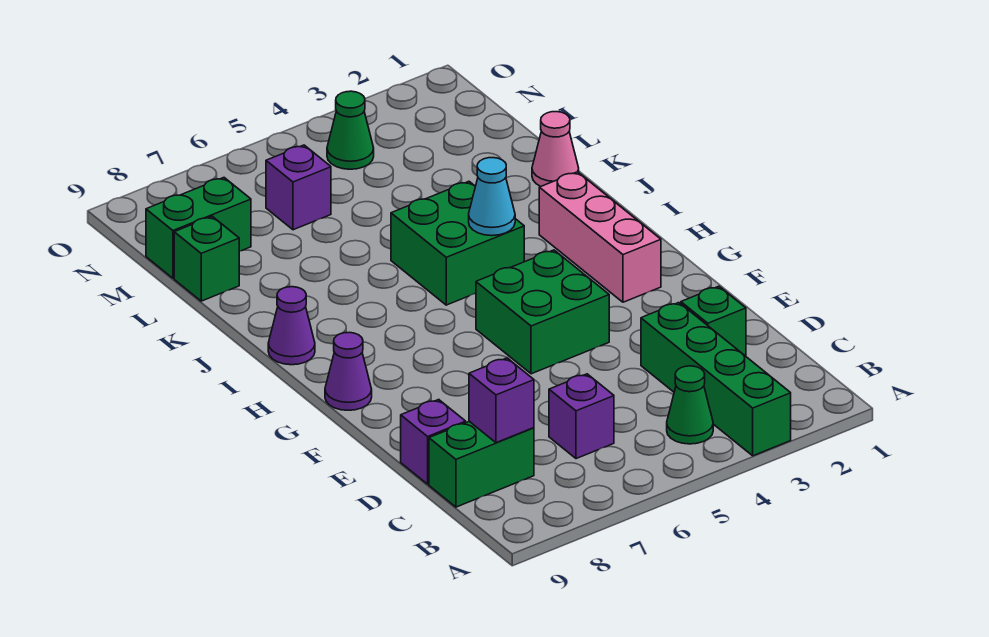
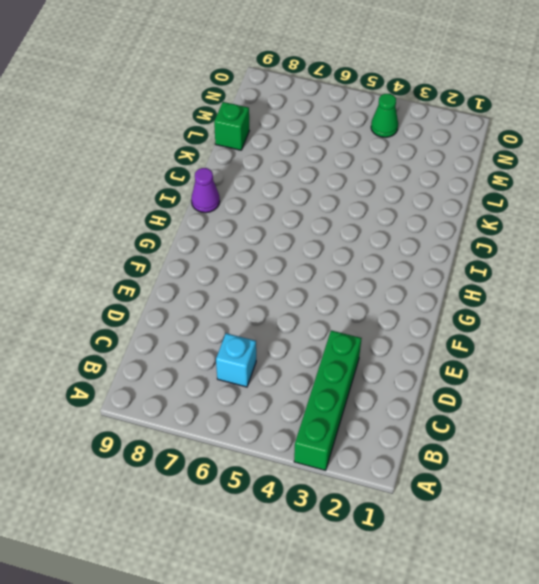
cyan 1x1 brick [216,333,256,387] -> purple 1x1 brick [549,374,614,459]
none -> green 1x1 cone [667,366,713,444]
none -> green 1x2 brick [429,421,534,507]
none -> green 1x1 brick [681,286,746,356]

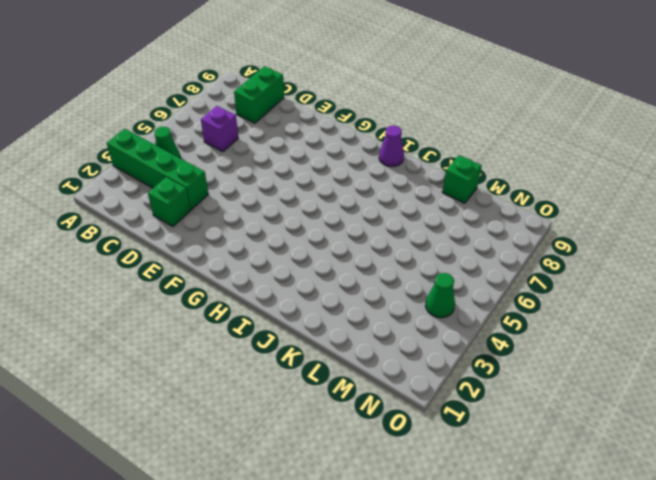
none -> purple 1x1 brick [401,400,466,484]
none -> green 2x2 brick [476,250,609,374]
none -> pink 1x3 brick [539,172,661,302]

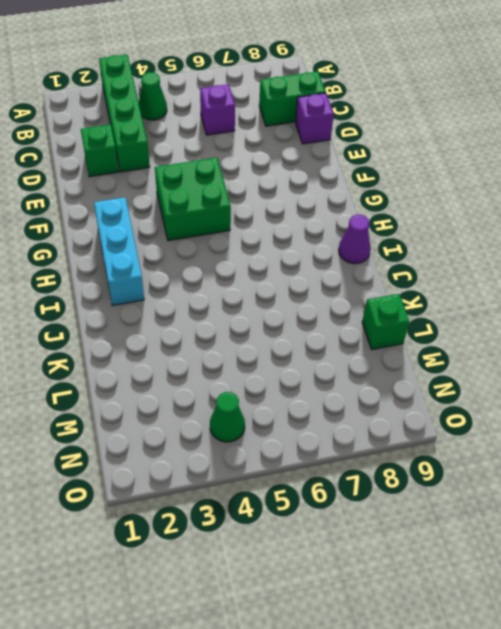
cyan 1x3 brick [94,198,144,306] -> pink 1x3 brick [539,172,661,302]
none -> purple 1x1 cone [325,332,372,410]
none -> green 2x2 brick [391,181,524,305]
none -> pink 1x1 cone [532,112,579,187]

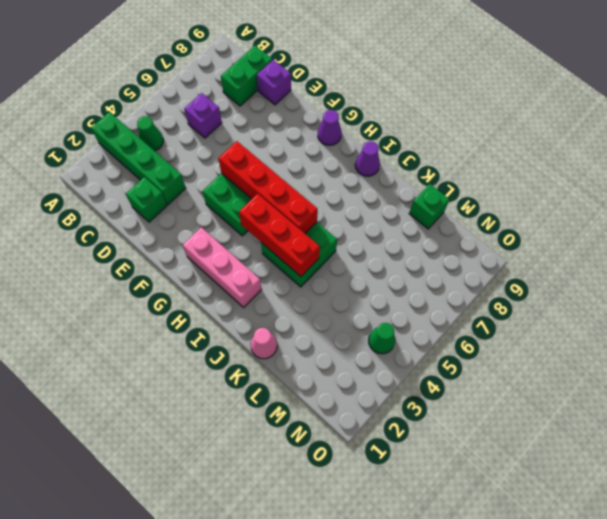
red 1x4 brick [218,141,318,234] -> none
red 1x3 brick [239,194,320,276] -> cyan 1x1 cone [469,158,515,236]
none -> purple 1x1 brick [266,145,331,230]
none -> green 1x2 brick [146,178,251,278]
none -> purple 1x1 brick [469,358,534,443]

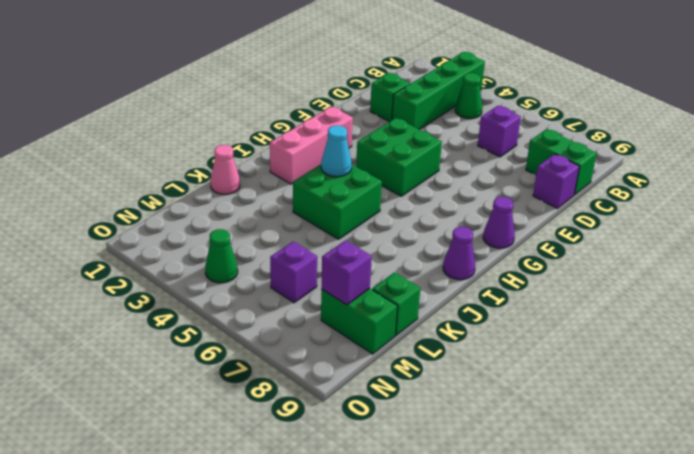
purple 1x1 brick [321,240,372,305] -> purple 1x1 brick moved to [469,358,534,443]

